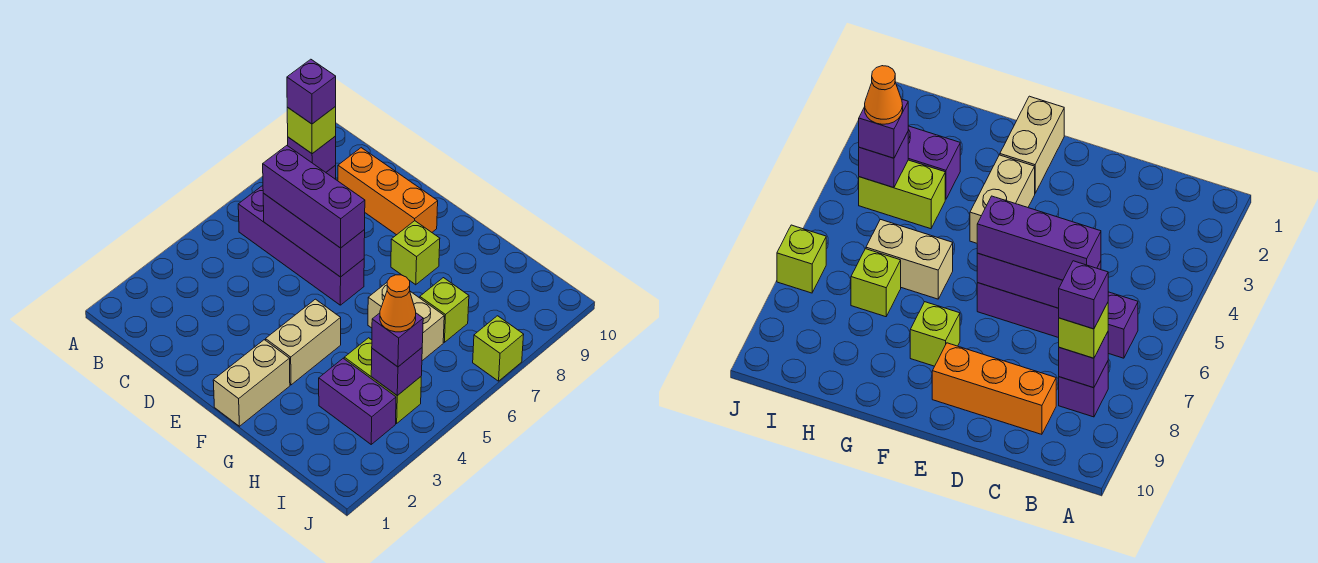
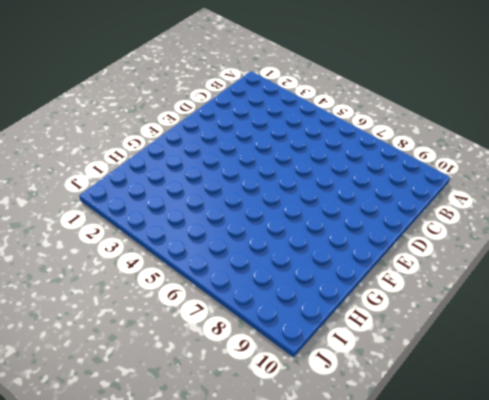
none -> purple 1x4 brick [238,186,364,305]
none -> purple 1x1 brick [1059,361,1108,417]
none -> orange 1x3 brick [338,148,438,235]

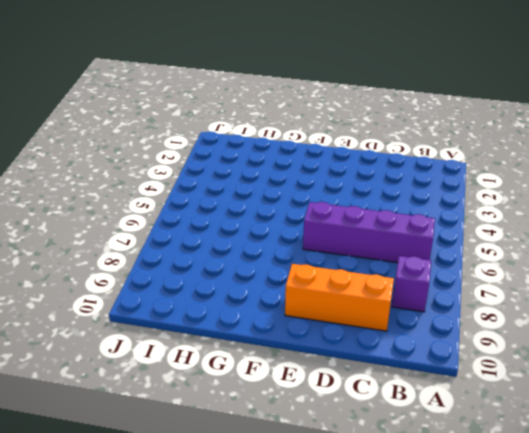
none -> tan 1x2 brick [213,340,290,426]
none -> tan 1x2 brick [266,299,341,385]
none -> lime 1x1 brick [391,221,440,285]

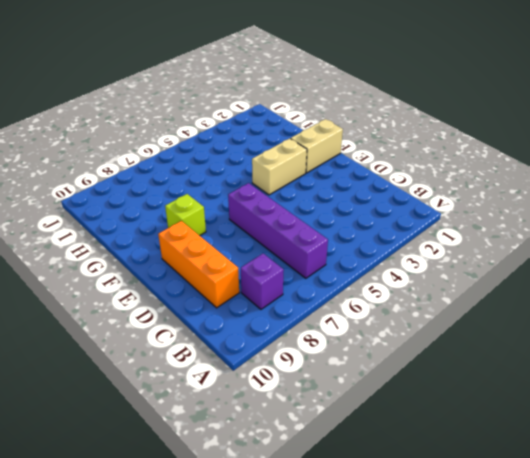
none -> tan 1x2 brick [368,283,444,361]
none -> purple 1x2 brick [319,358,396,444]
none -> lime 1x2 brick [344,338,421,423]

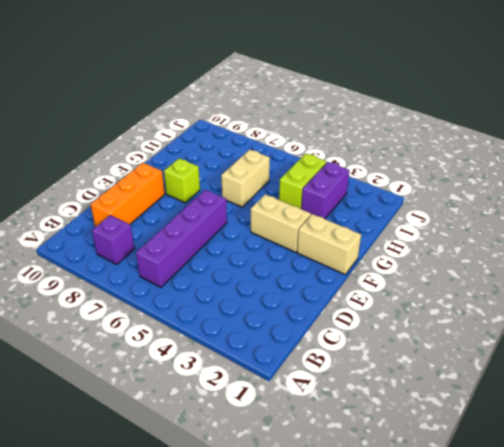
none -> lime 1x1 brick [420,278,469,342]
none -> lime 1x1 brick [473,316,524,381]
none -> purple 1x1 brick [288,136,336,172]

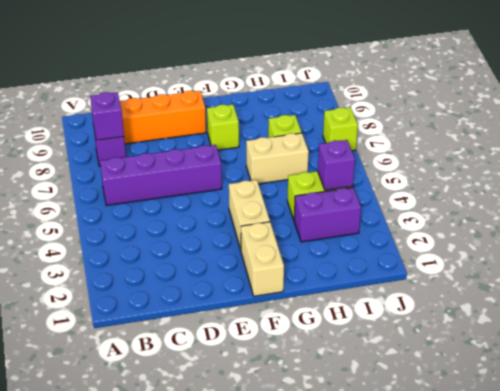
none -> purple 1x3 brick [263,193,365,277]
none -> lime 1x1 brick [287,107,336,154]
none -> purple 1x3 brick [263,146,365,248]

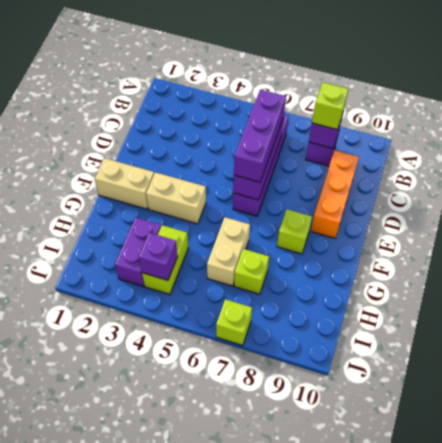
none -> purple 1x1 brick [372,313,423,367]
none -> purple 1x1 brick [287,59,336,124]
none -> orange 1x1 cone [380,275,416,332]

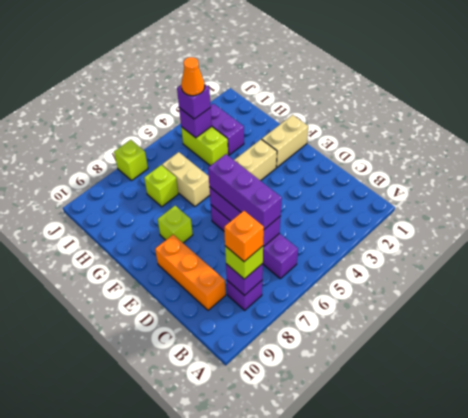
orange 1x1 brick [224,211,264,262] -> purple 1x1 brick [287,59,336,124]

